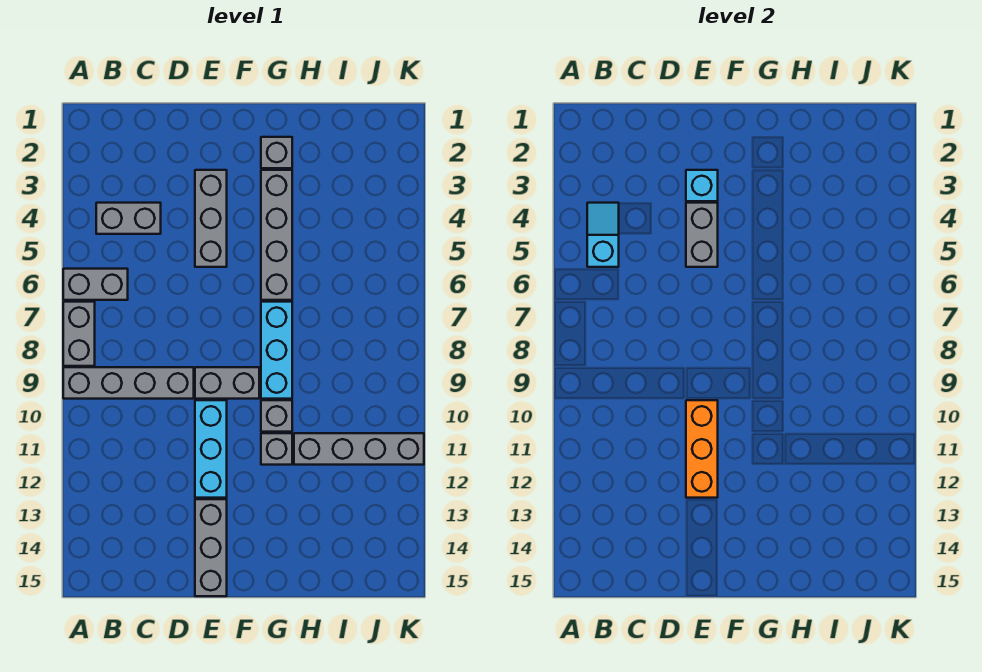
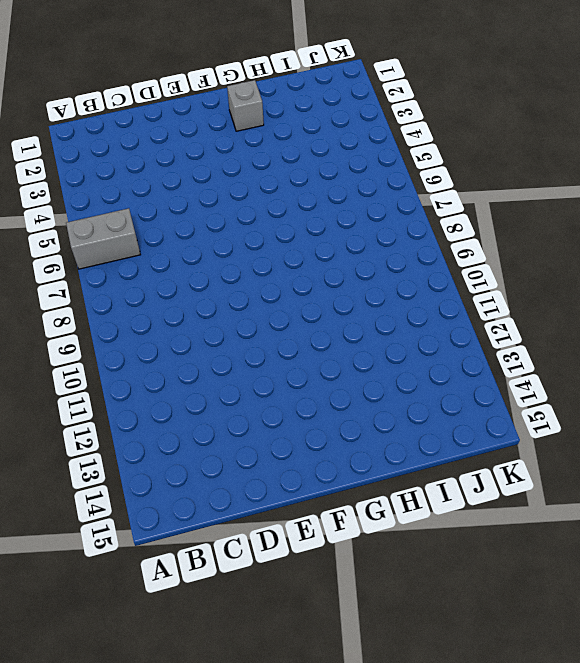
none -> grey 1x2 brick [63,302,95,366]
none -> grey 1x4 brick [63,367,194,399]
none -> grey 1x2 brick [96,203,161,234]

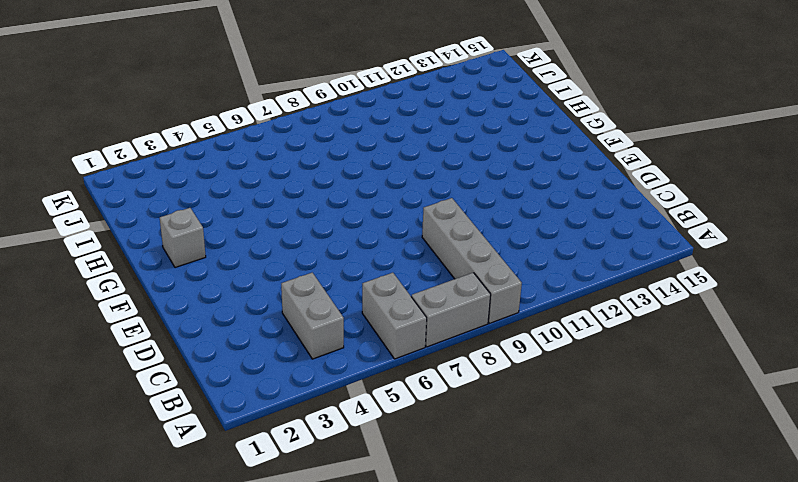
none -> grey 1x3 brick [195,170,227,267]
none -> grey 1x2 brick [195,367,259,399]
none -> cyan 1x3 brick [195,400,227,498]

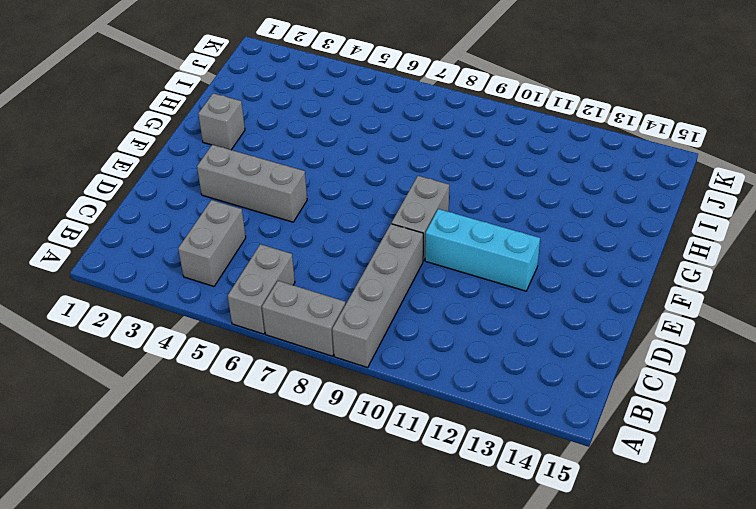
none -> grey 1x3 brick [195,499,227,596]
none -> grey 1x4 brick [261,170,292,300]
none -> cyan 1x3 brick [261,302,292,399]

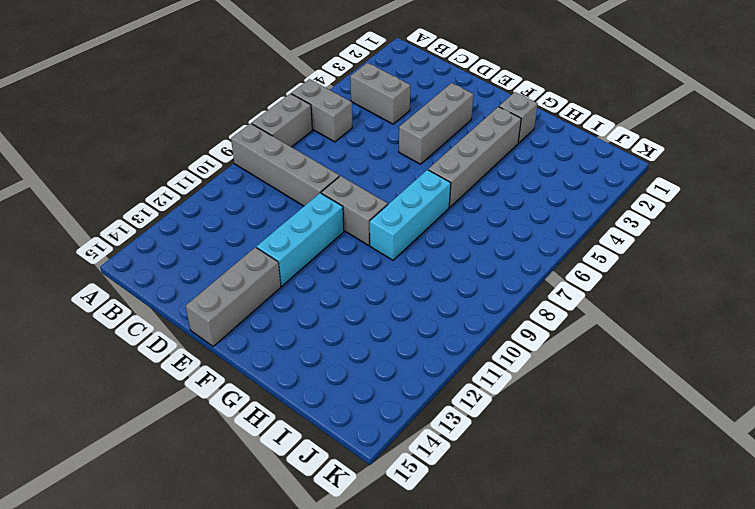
none -> grey 1x1 brick [261,400,292,432]
none -> grey 1x1 brick [261,433,292,465]
none -> grey 1x4 brick [294,433,424,465]

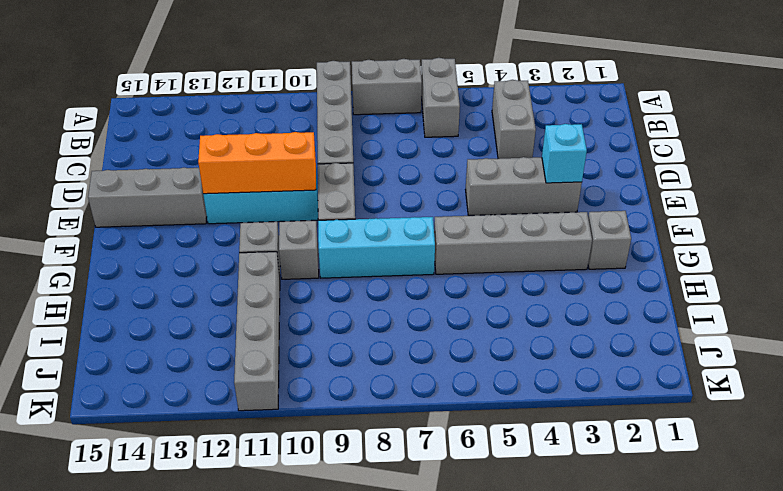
none -> cyan 1x2 slope [587,203,619,267]
none -> grey 1x2 brick [686,203,718,267]

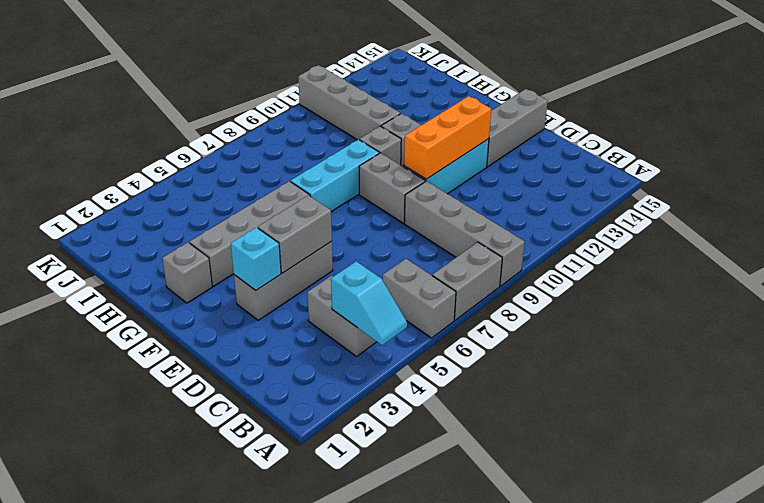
cyan 1x2 slope [331,261,407,345] -> cyan 1x2 slope turned to [587,203,619,267]

